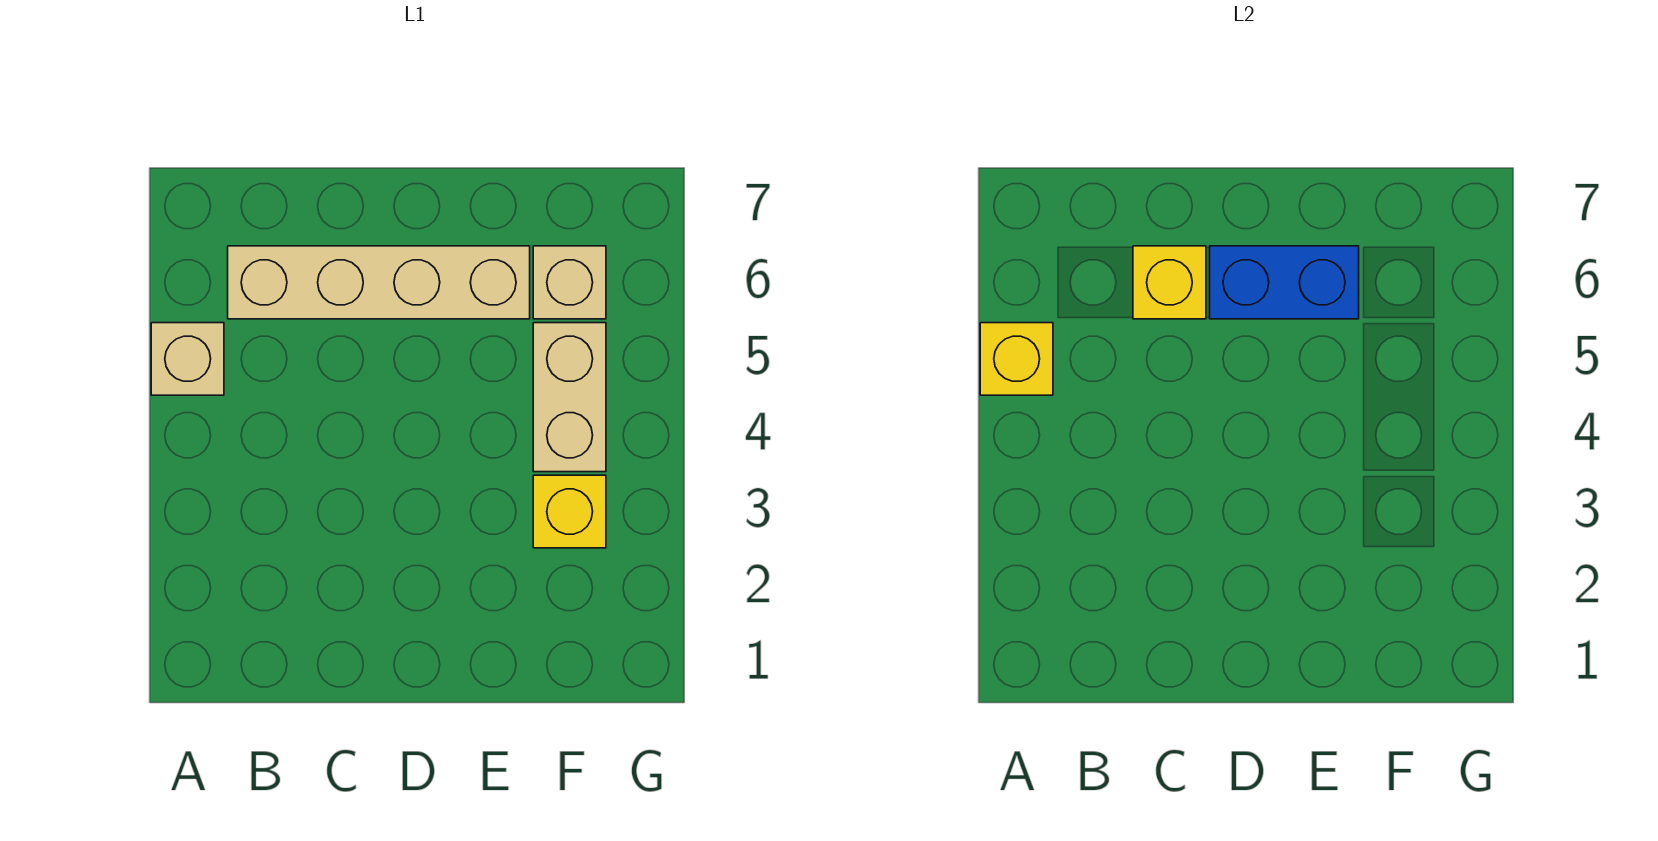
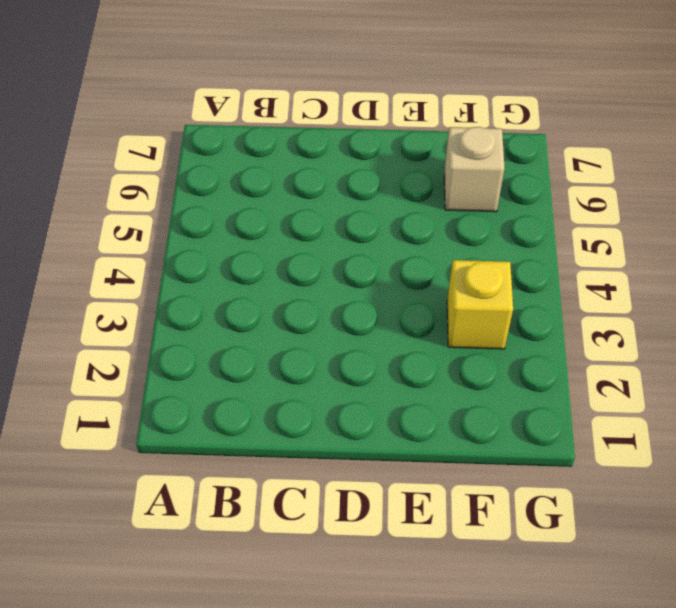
none -> tan 1x1 brick [151,323,224,395]
none -> tan 1x4 brick [228,246,530,319]

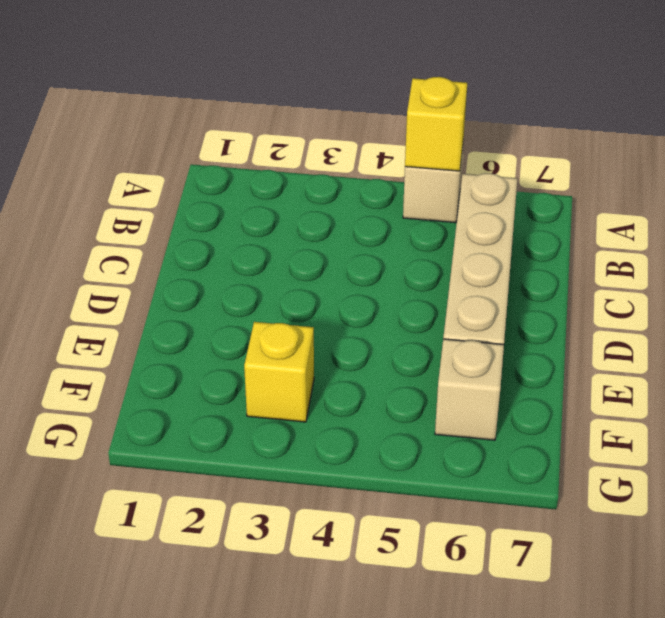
none -> tan 1x2 brick [533,323,606,472]
none -> yellow 1x1 brick [1133,246,1206,319]

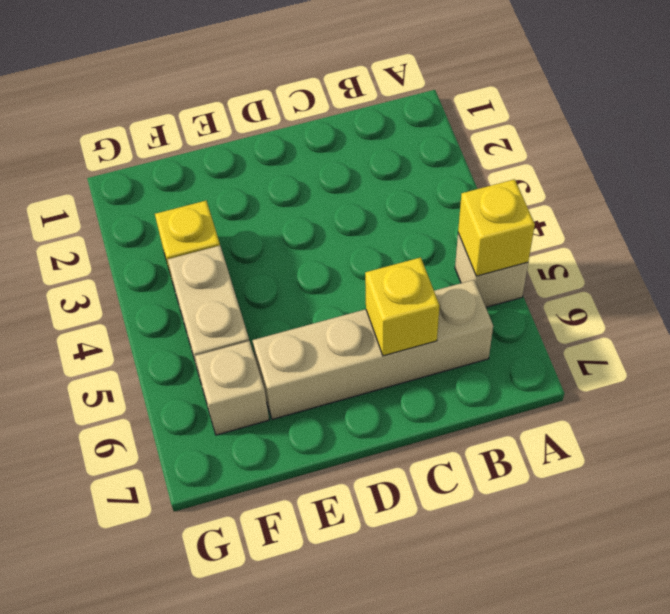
none -> blue 1x2 brick [1210,246,1359,319]

